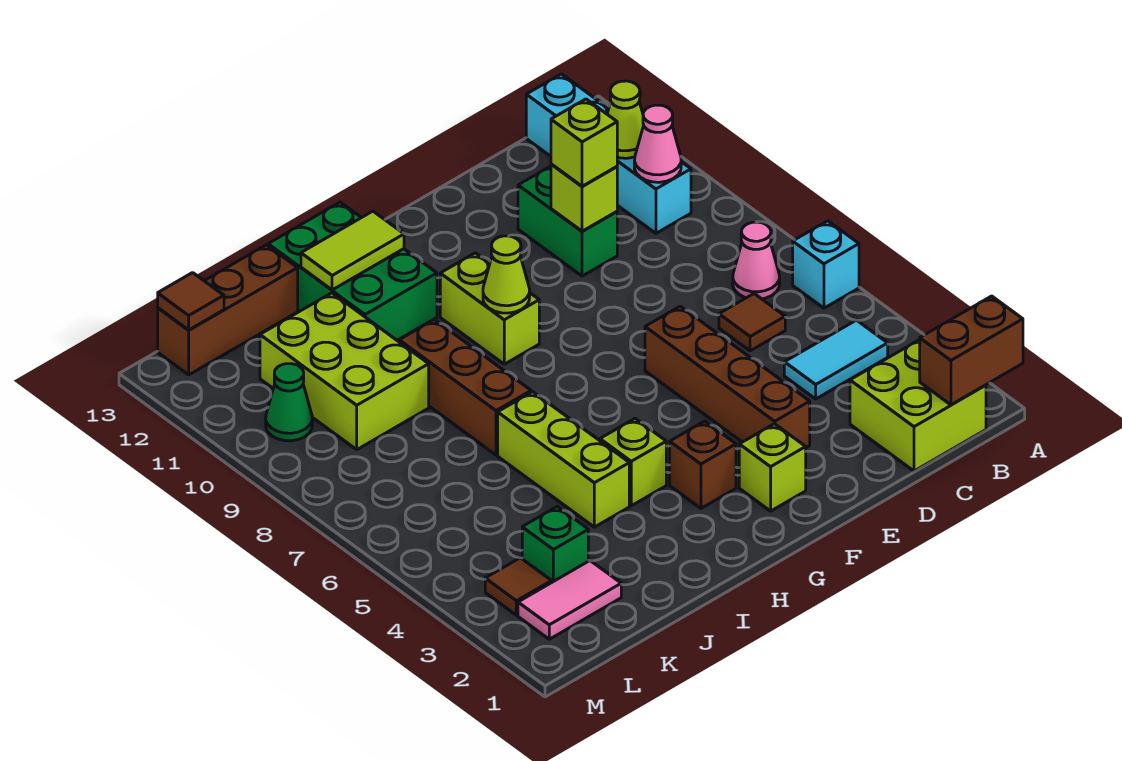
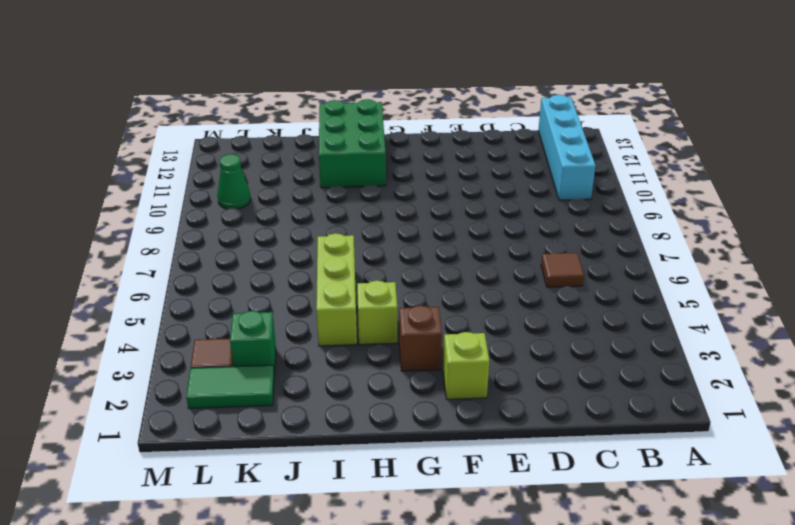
green 1x2 tile [186,365,274,409] -> pink 1x2 tile [518,561,621,639]
none -> cyan 1x1 brick [793,221,859,308]
none -> lime 2x2 brick [850,340,986,471]
none -> cyan 1x2 tile [784,320,888,399]

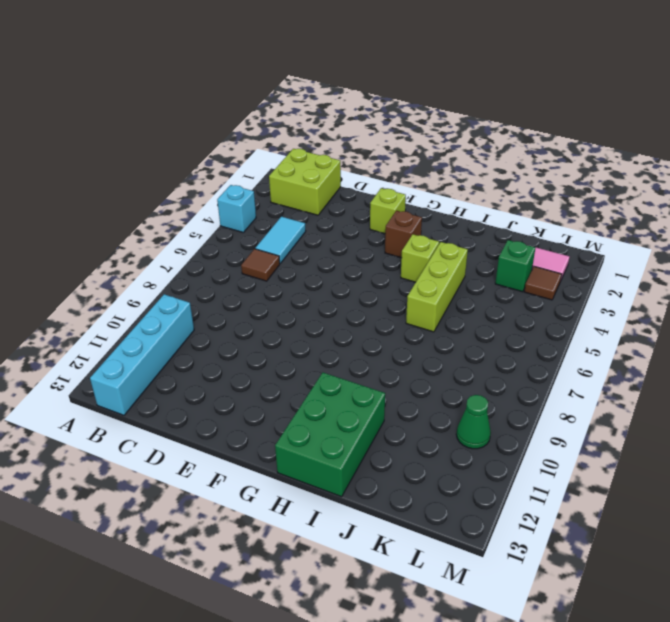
cyan 1x1 brick [217,185,256,232] -> cyan 1x1 brick moved to [793,221,859,308]
cyan 1x2 tile [255,217,306,263] -> cyan 1x2 tile turned to [784,320,888,399]
none -> pink 1x1 cone [733,222,780,299]
none -> green 1x2 brick [518,166,617,276]
none -> brown 1x4 brick [645,306,810,448]

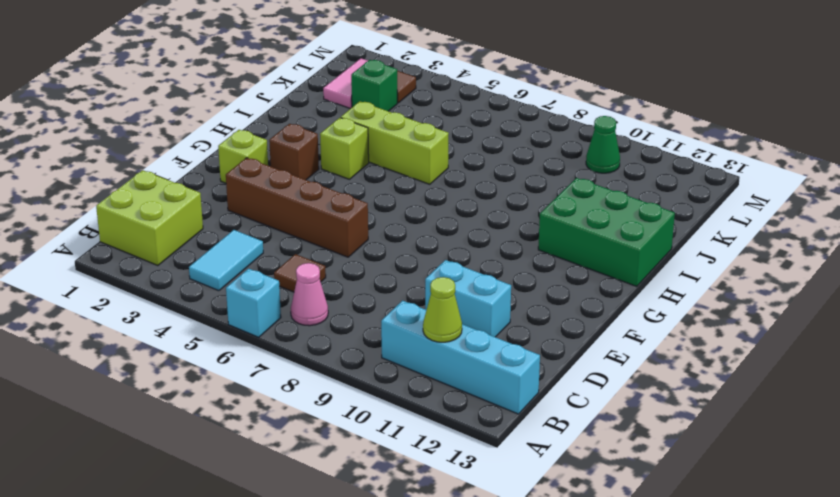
cyan 1x2 brick [425,260,511,337] -> green 1x2 brick [518,166,617,276]
none -> lime 1x2 brick [440,253,539,364]
none -> brown 1x3 brick [399,320,531,455]
none -> lime 2x3 brick [260,293,429,449]

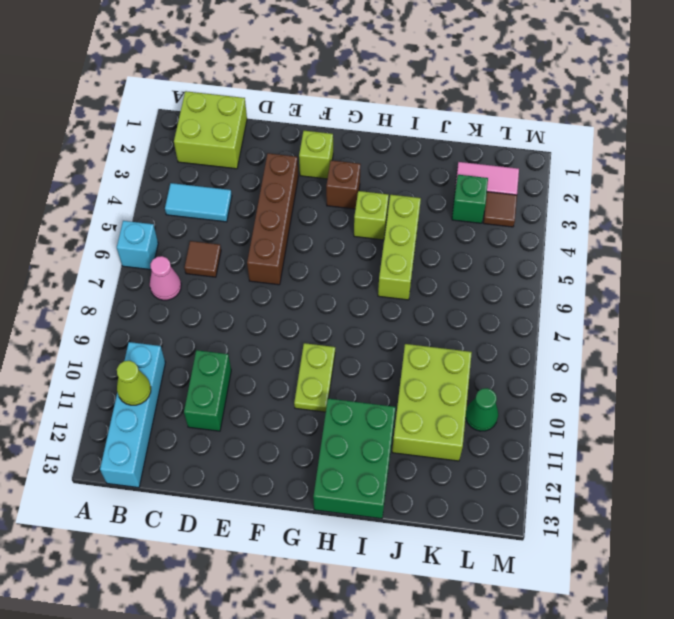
lime 1x2 plate [294,343,335,412] -> lime 1x2 brick [440,253,539,364]
none -> brown 1x3 brick [399,320,531,455]
none -> brown 1x3 brick [158,245,298,375]
none -> brown 1x2 brick [920,296,1023,405]

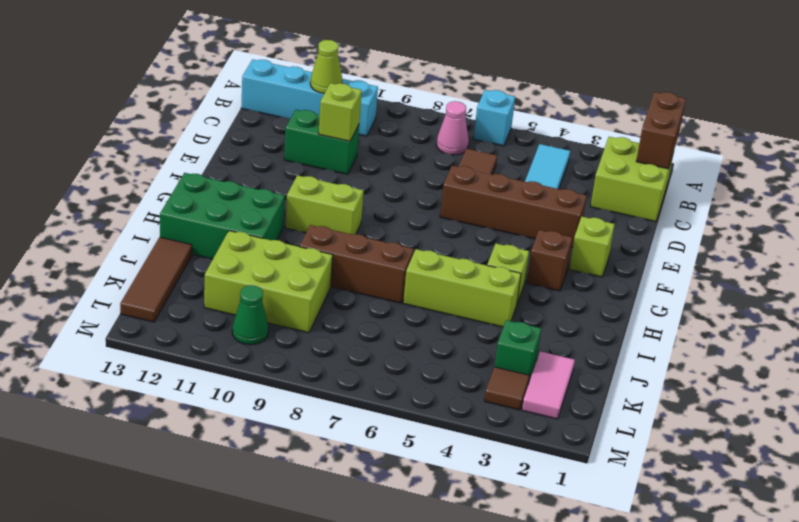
brown 1x3 tile [120,237,192,322] -> brown 1x3 brick [158,245,298,375]
none -> pink 1x1 cone [634,105,681,182]
none -> lime 1x1 cone [483,236,530,313]
none -> lime 1x2 tile [301,211,404,290]

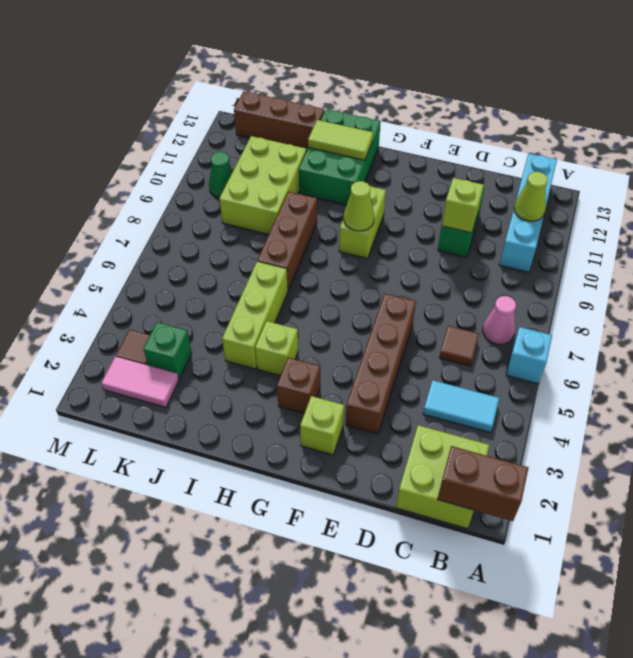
none -> pink 1x1 cone [634,105,681,182]
none -> brown 1x1 tile [158,273,224,330]
none -> lime 1x1 brick [551,99,617,186]

